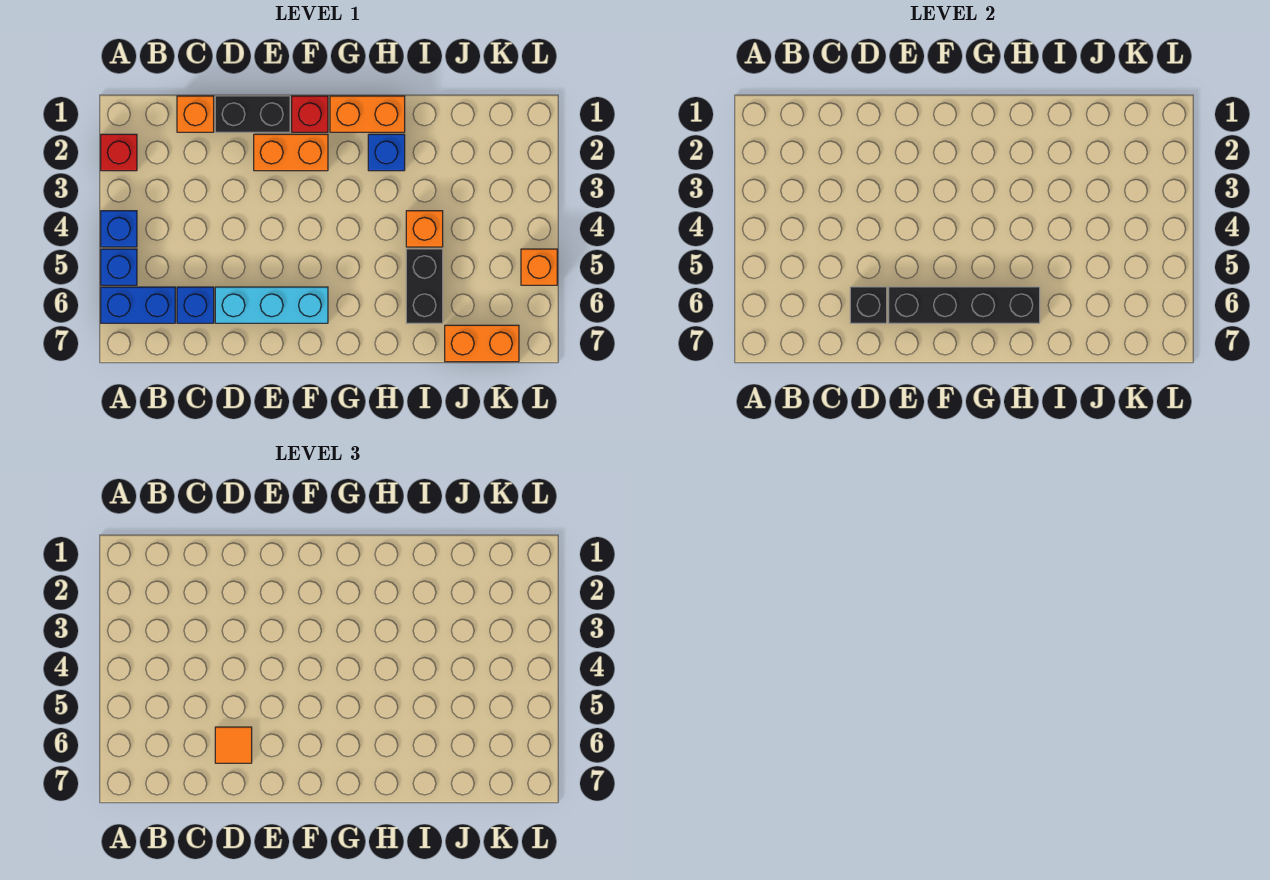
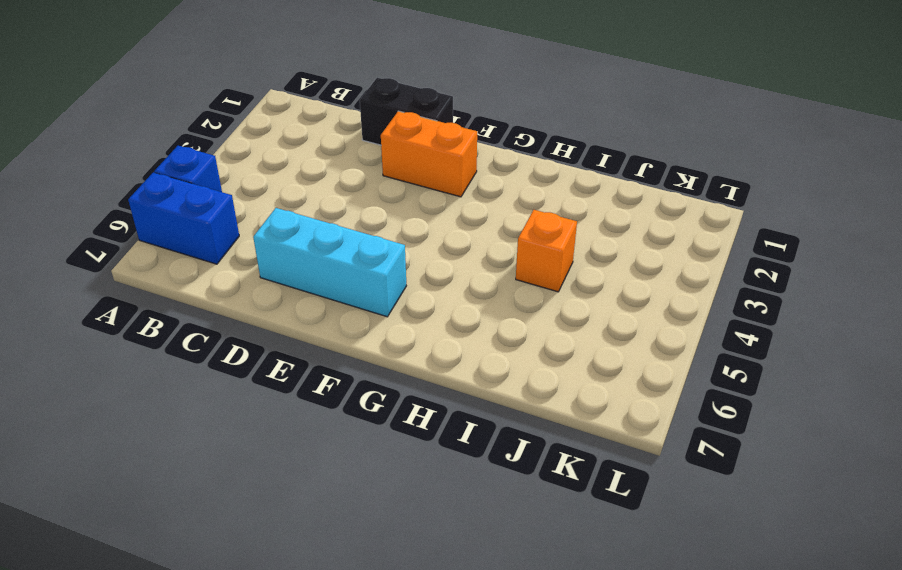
none -> red 1x1 brick [101,134,137,171]
none -> blue 1x1 brick [101,211,137,247]
none -> orange 1x1 brick [177,96,214,132]

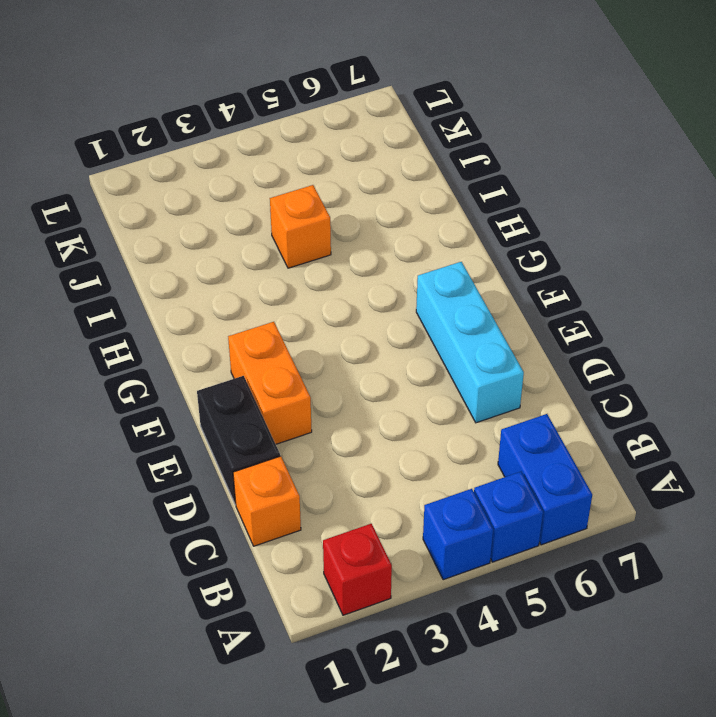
none -> blue 1x1 brick [177,287,214,323]
none -> red 1x1 brick [292,96,328,132]
none -> orange 1x2 brick [330,96,405,132]

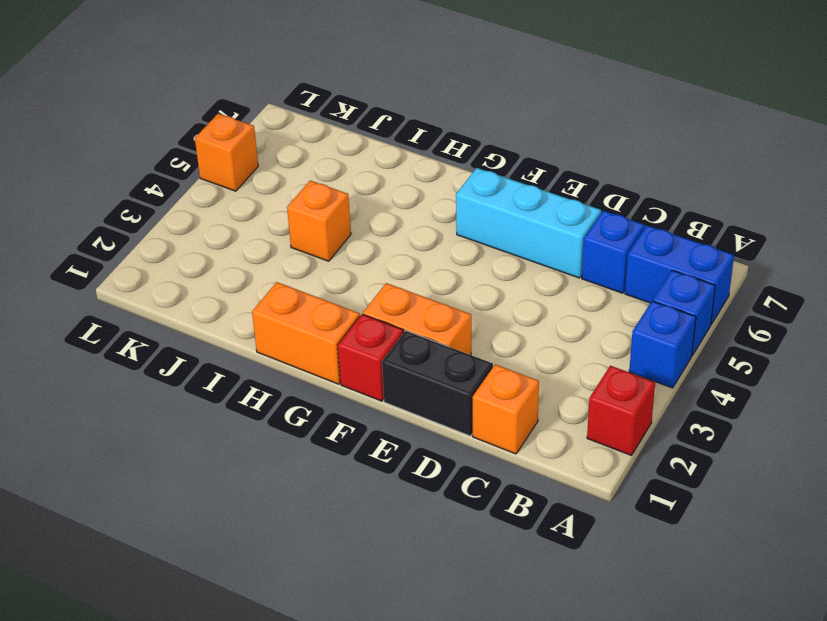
none -> blue 1x1 brick [368,134,405,171]
none -> black 1x2 brick [406,249,443,323]
none -> orange 1x2 brick [445,325,519,362]

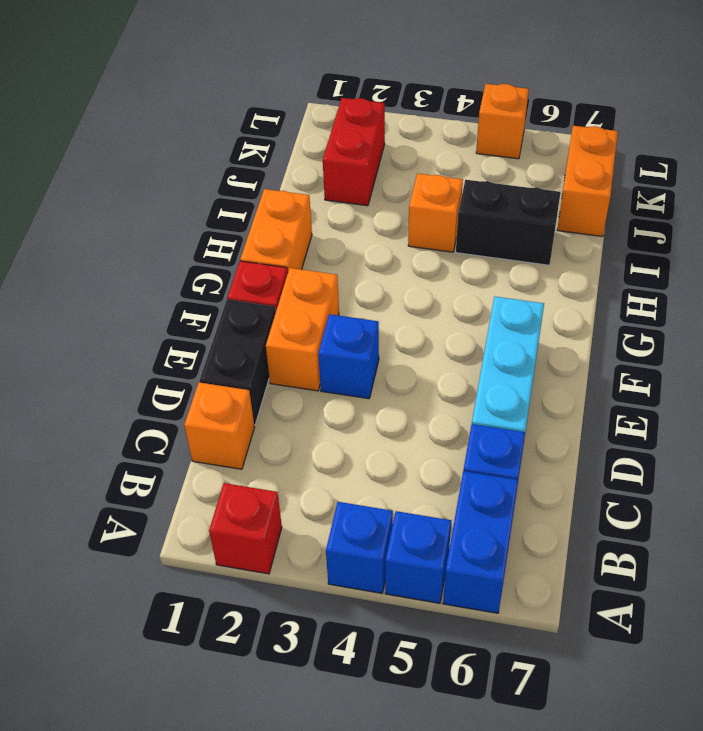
blue 1x1 brick [318,314,379,399] -> blue 1x1 brick moved to [368,134,405,171]
red 1x2 brick [323,98,385,206] -> none
none -> black 1x1 brick [850,287,887,323]
none -> black 1x4 brick [889,287,1040,323]
none -> orange 1x1 tile [215,727,252,763]

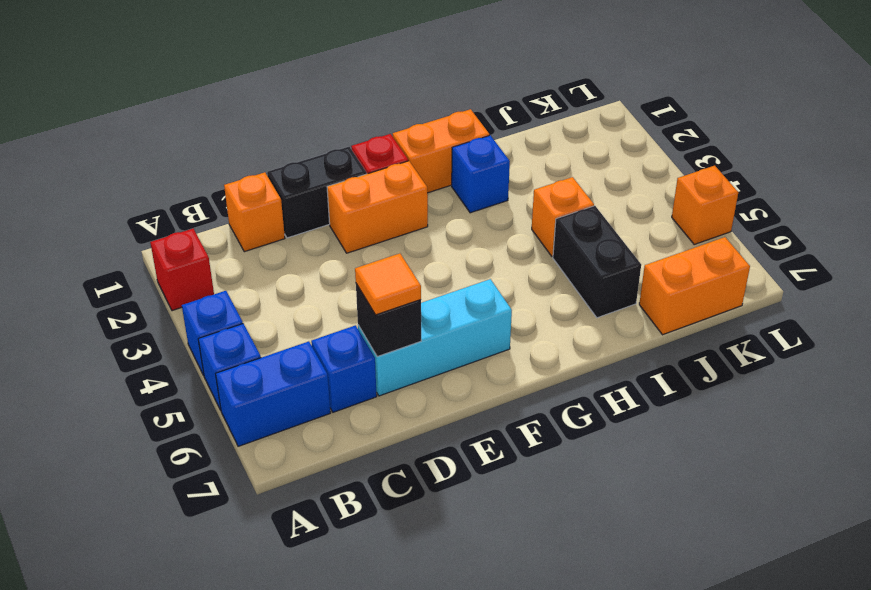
none -> black 1x4 brick [889,287,1040,323]

